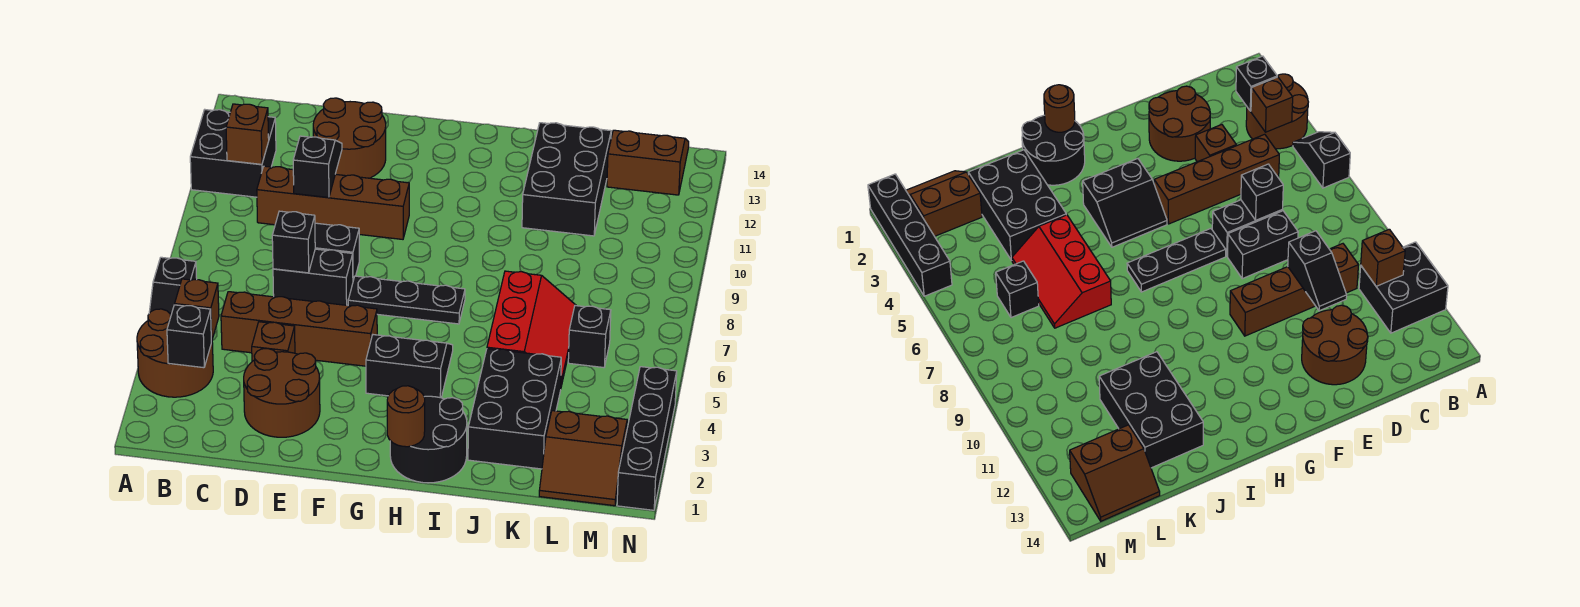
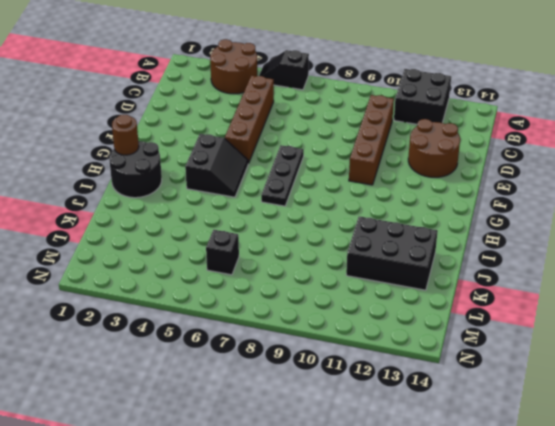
none -> brown 2x2 round brick [244,349,320,437]
none -> brown 1x1 brick [252,322,295,361]
none -> black 1x2 brick [273,249,353,305]

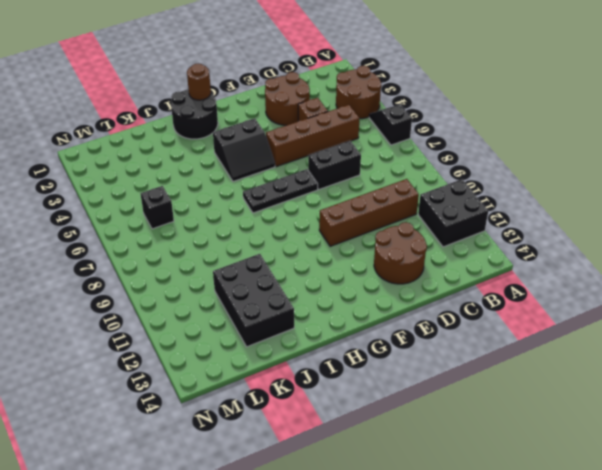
none -> black 1x2 brick [315,223,359,280]
none -> black 2x3 brick [468,349,561,469]
none -> red 2x3 slope [487,271,576,386]

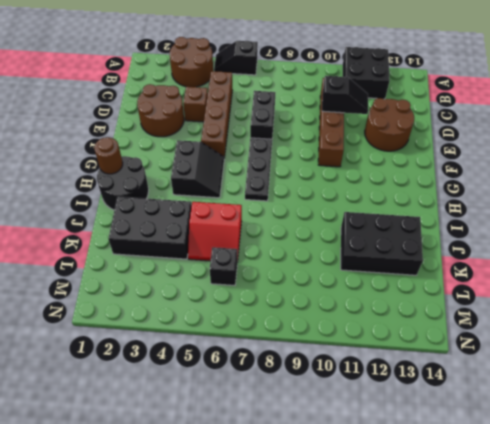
red 2x2 slope [188,202,242,262] -> red 2x3 slope [487,271,576,386]
none -> black 1x2 brick [315,223,359,280]
none -> brown 2x2 slope [539,411,627,506]
none -> brown 2x2 slope [607,130,689,195]

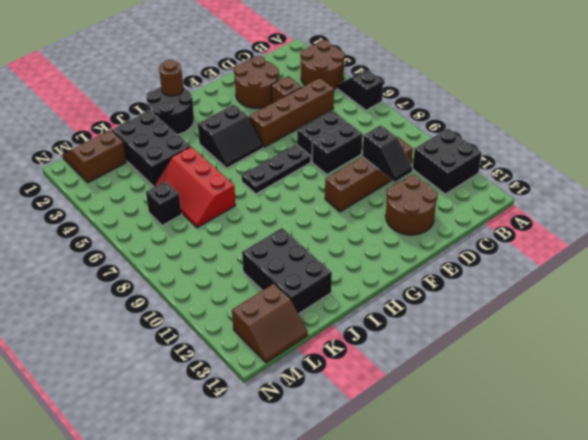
none -> black 1x4 brick [617,367,677,510]
none -> black 1x1 brick [167,305,211,368]
none -> brown 1x1 brick [175,279,219,341]

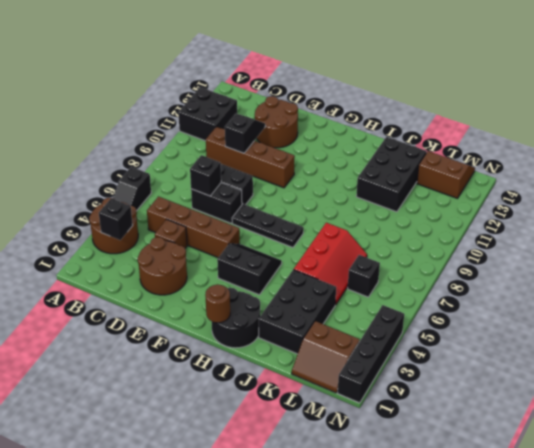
none -> brown 1x1 brick [175,279,219,341]
none -> brown 1x1 brick [226,104,269,164]

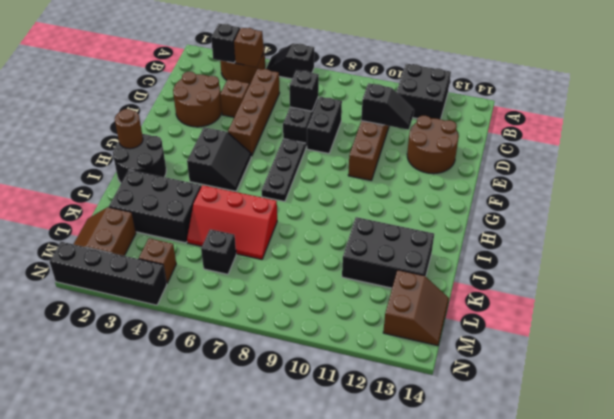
brown 1x1 brick [139,238,176,283] -> brown 1x1 brick moved to [226,104,269,164]

